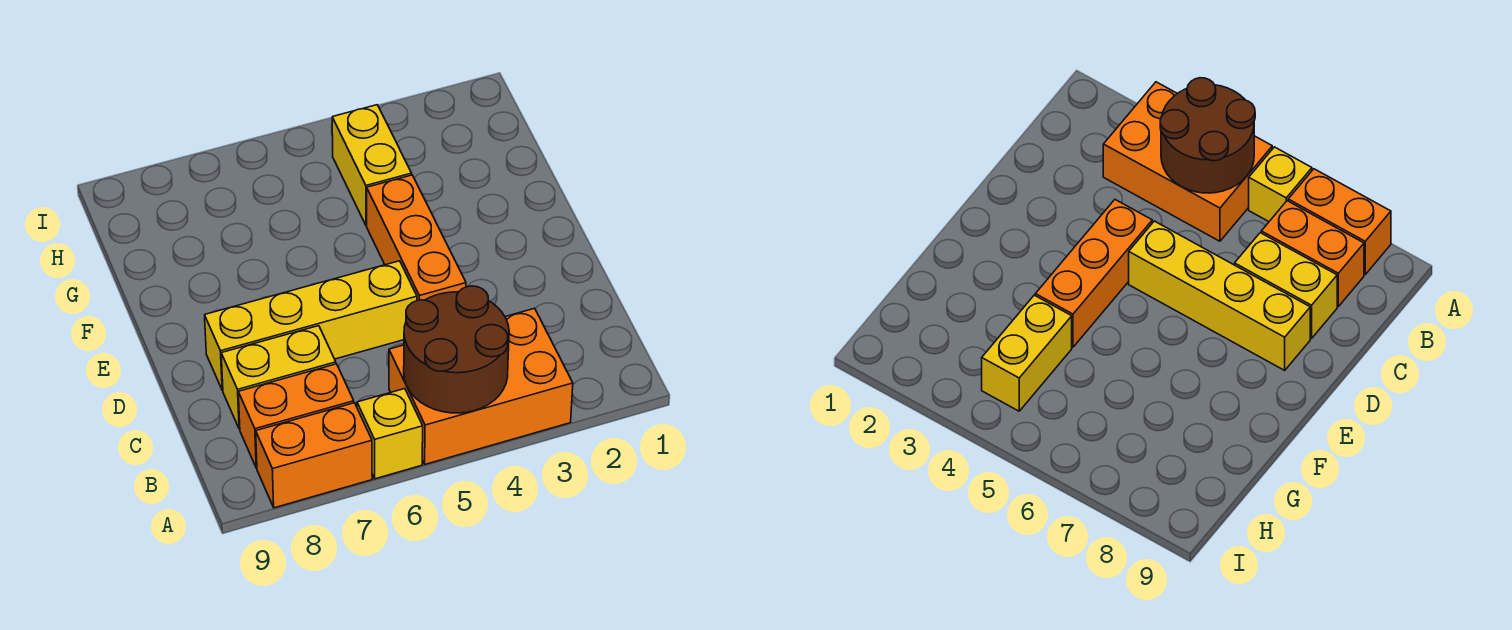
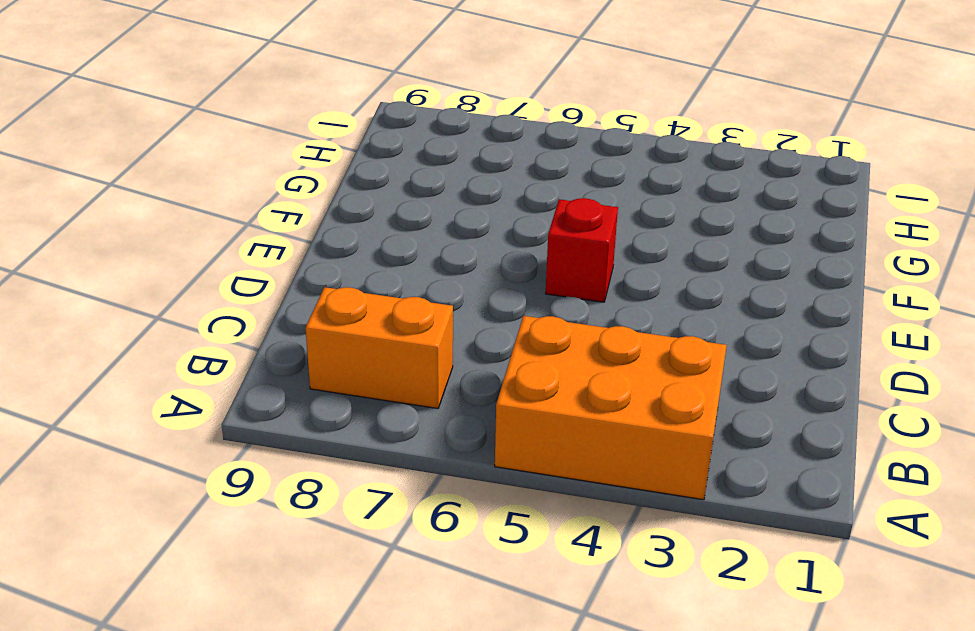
red 1x1 brick [545,198,618,302] -> none
none -> yellow 1x1 brick [357,389,423,479]
none -> orange 1x2 brick [256,403,372,508]

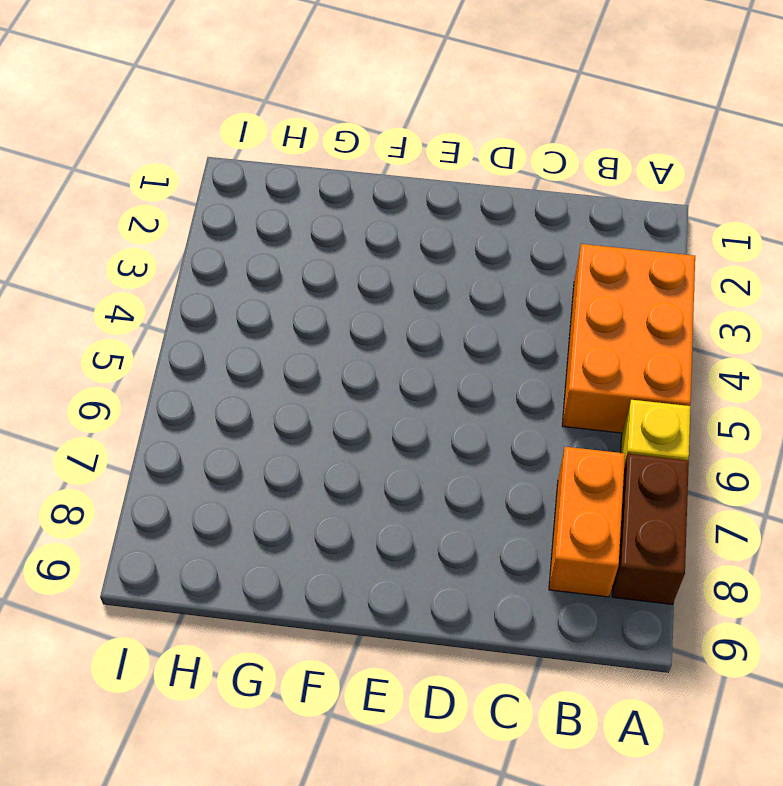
brown 1x2 brick [612,454,689,604] -> orange 1x2 brick [256,403,372,508]
none -> yellow 1x2 brick [221,326,336,429]
none -> orange 1x3 brick [367,175,466,301]

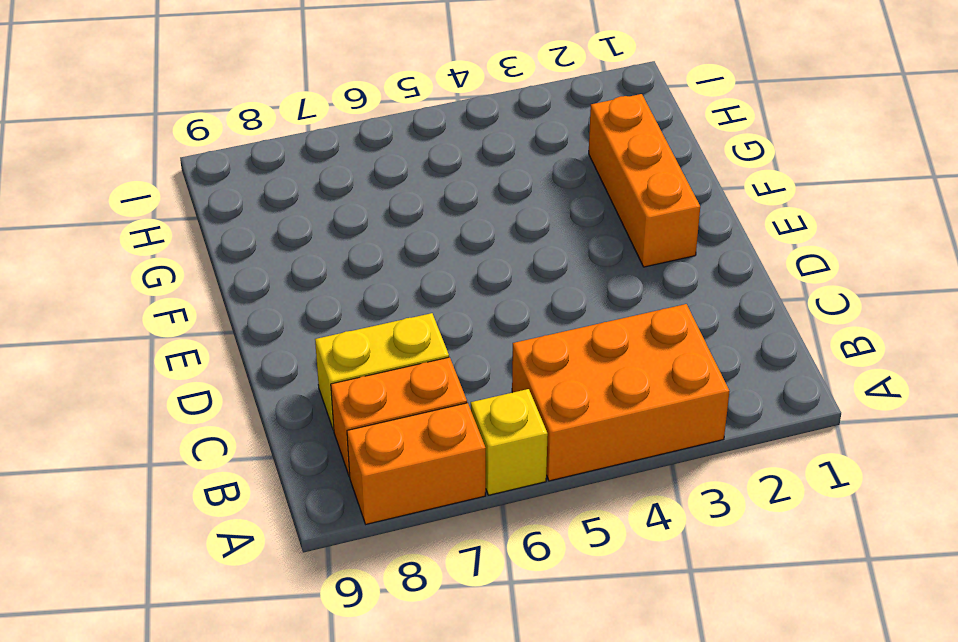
orange 1x3 brick [589,94,700,267] -> orange 1x3 brick moved to [367,175,466,301]
none -> yellow 1x4 brick [205,261,417,390]
none -> yellow 1x2 brick [332,105,412,226]

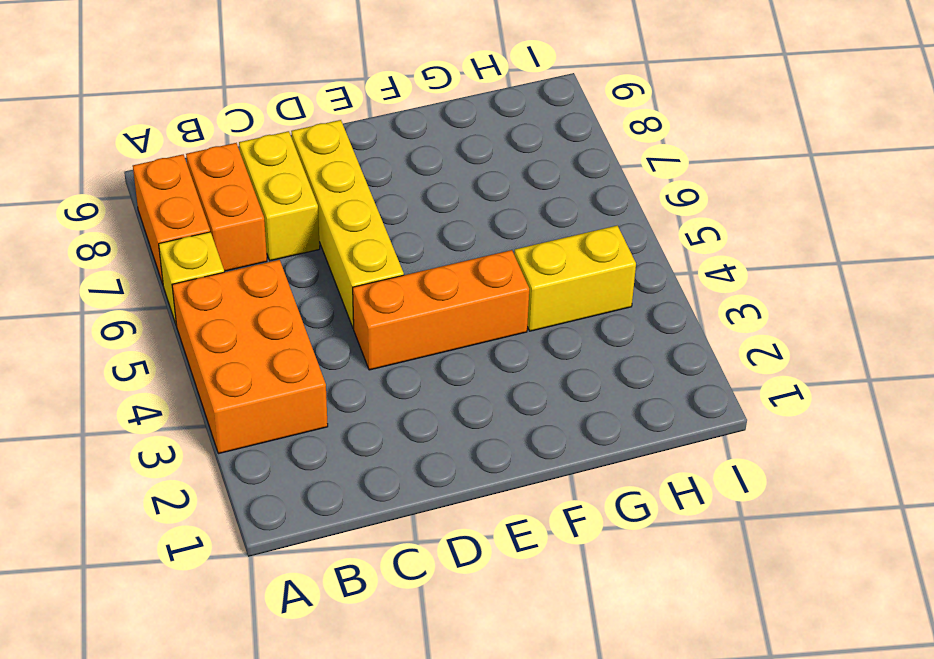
none -> brown 2x2 round brick [404,286,509,413]

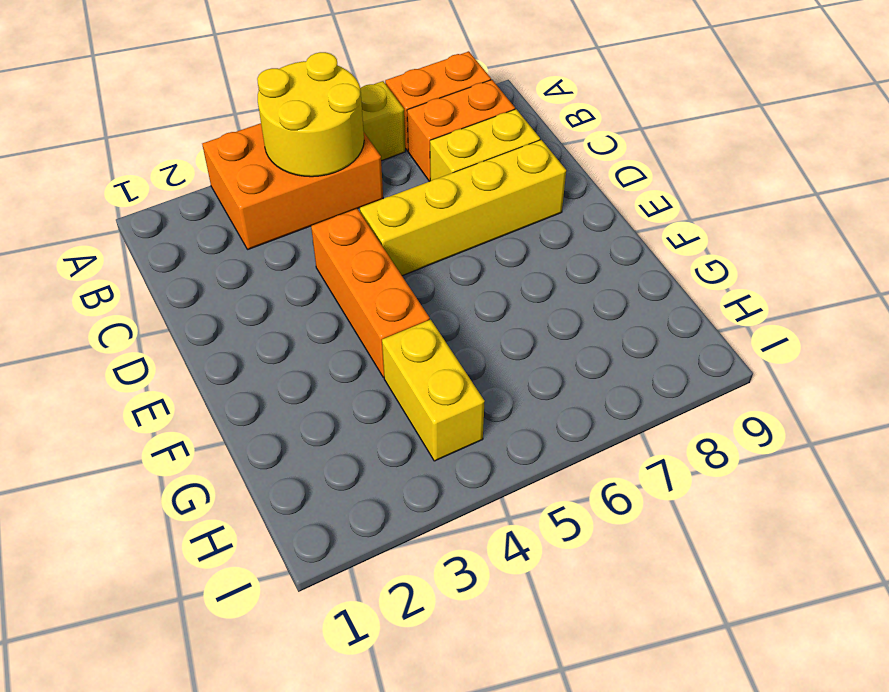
yellow 2x2 round brick [257,52,364,177] -> brown 2x2 round brick [404,286,509,413]

